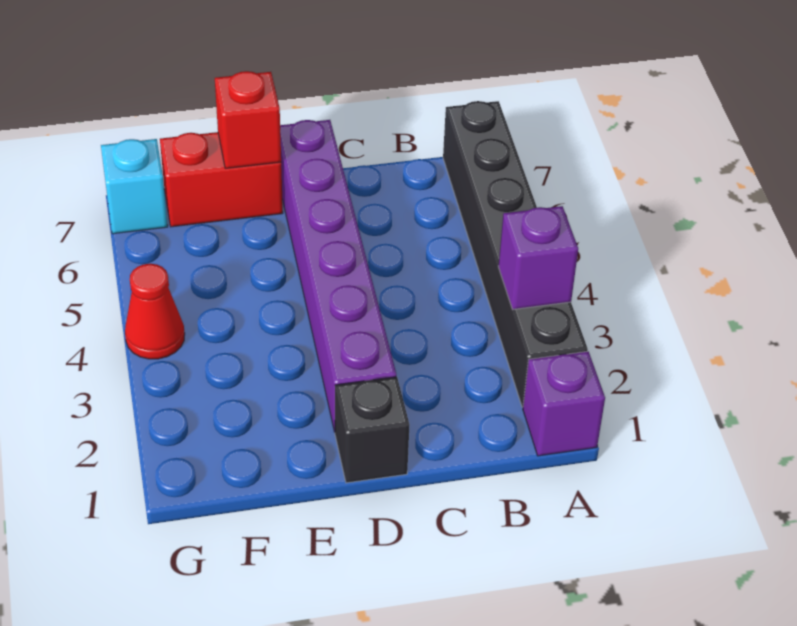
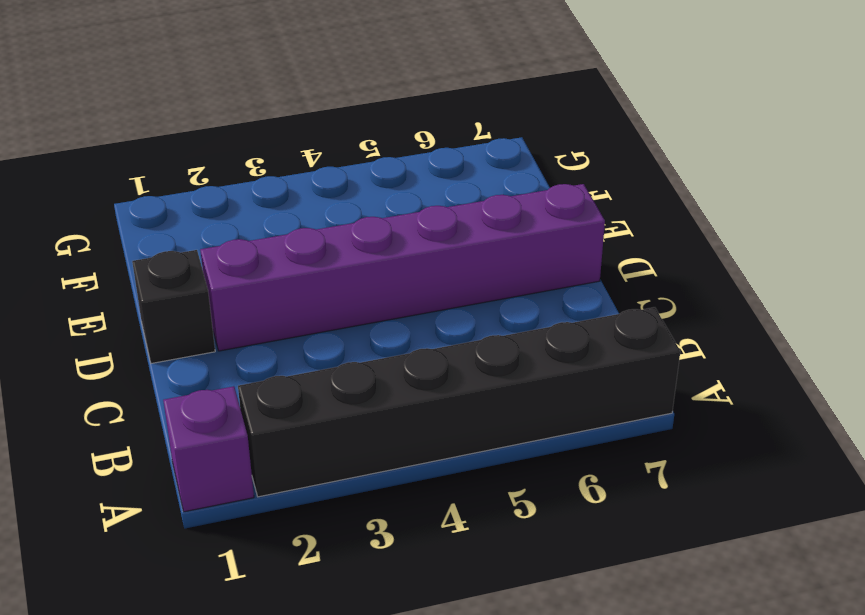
none -> red 1x2 brick [160,132,283,227]
none -> red 1x1 cone [125,264,185,359]

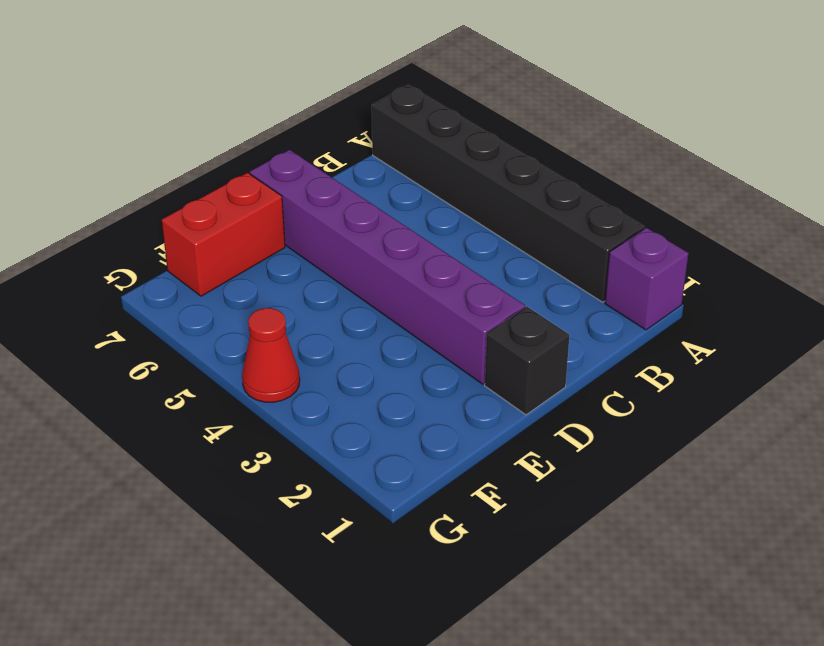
none -> cyan 1x1 brick [101,139,168,234]
none -> purple 1x1 brick [499,206,578,310]

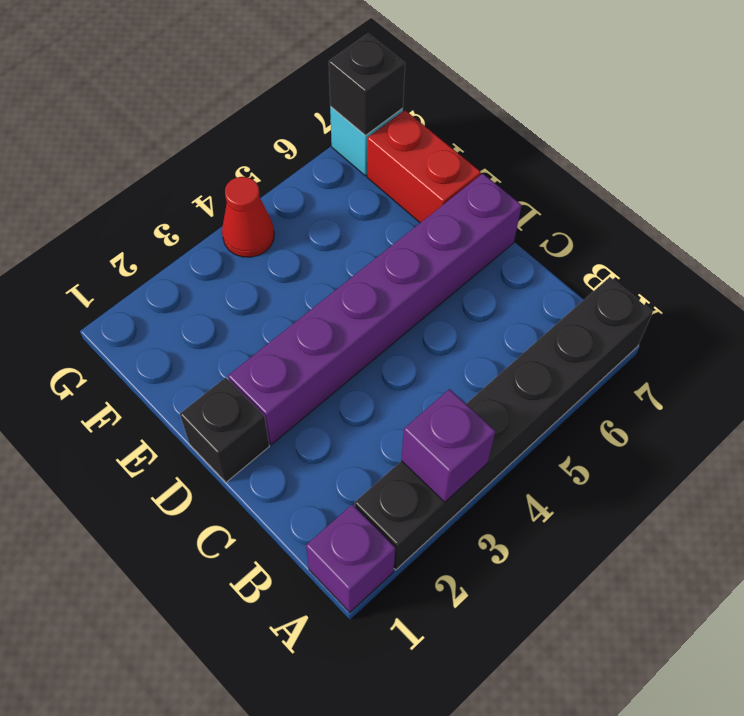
black 1x1 brick [329,34,405,135] -> none
none -> red 1x1 brick [215,71,281,168]

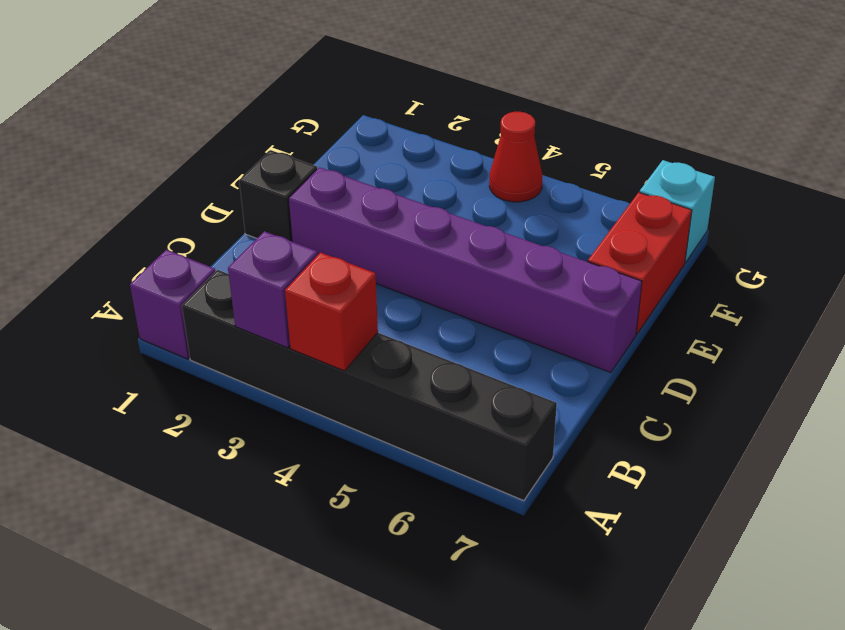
red 1x1 brick [285,253,378,371] -> red 1x1 brick moved to [215,71,281,168]

